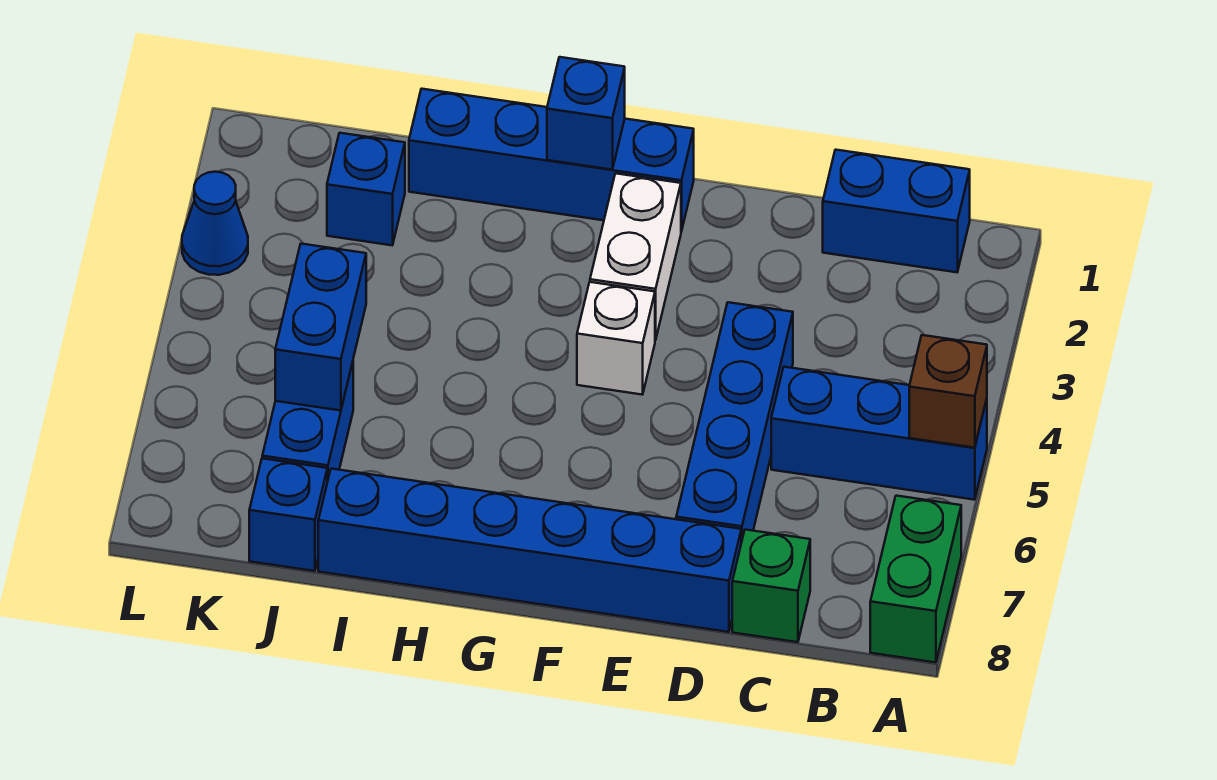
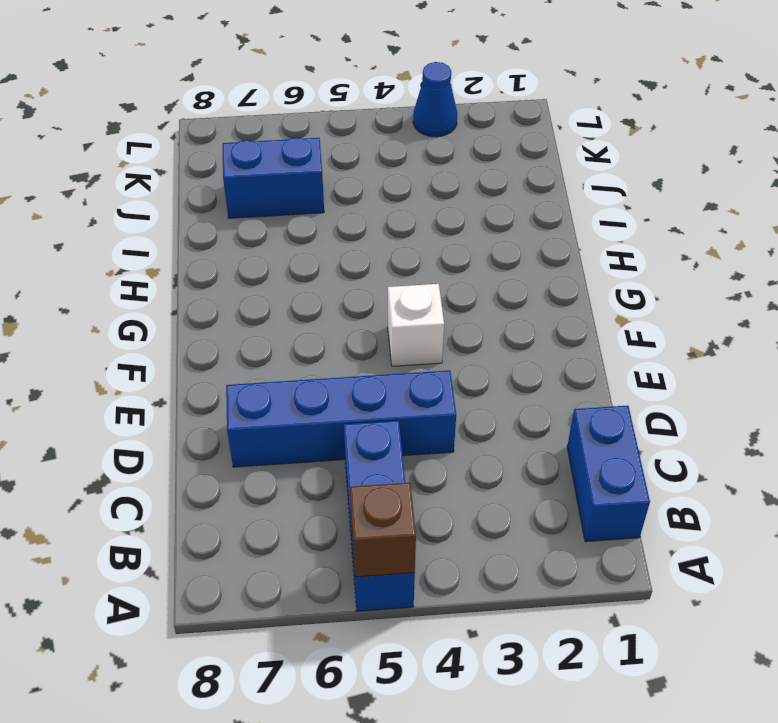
none -> green 1x2 brick [870,496,961,662]
none -> green 1x1 brick [732,530,810,642]
none -> blue 1x6 brick [318,469,741,632]

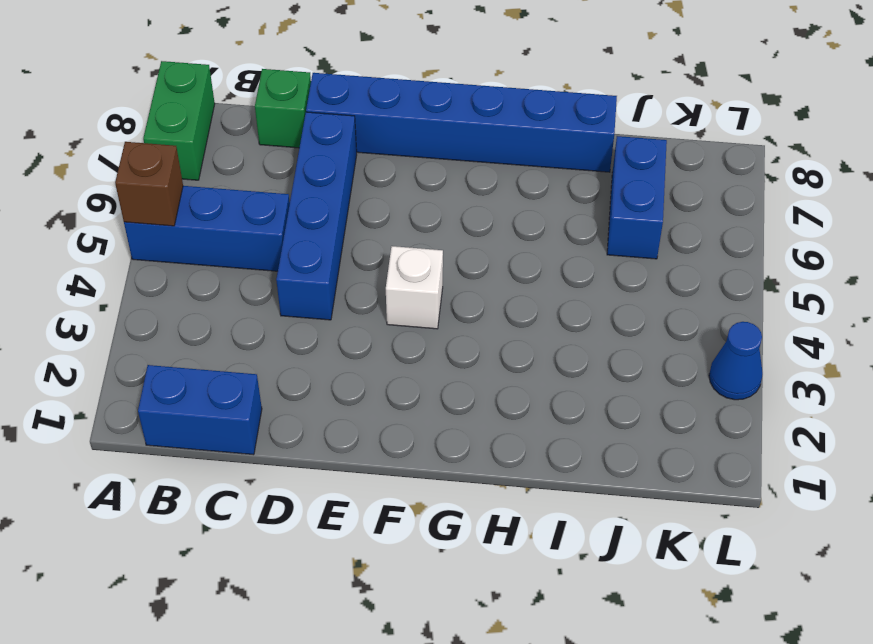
none -> blue 1x4 brick [409,89,694,232]
none -> white 1x2 brick [590,173,681,340]
none -> blue 1x1 brick [327,133,405,245]

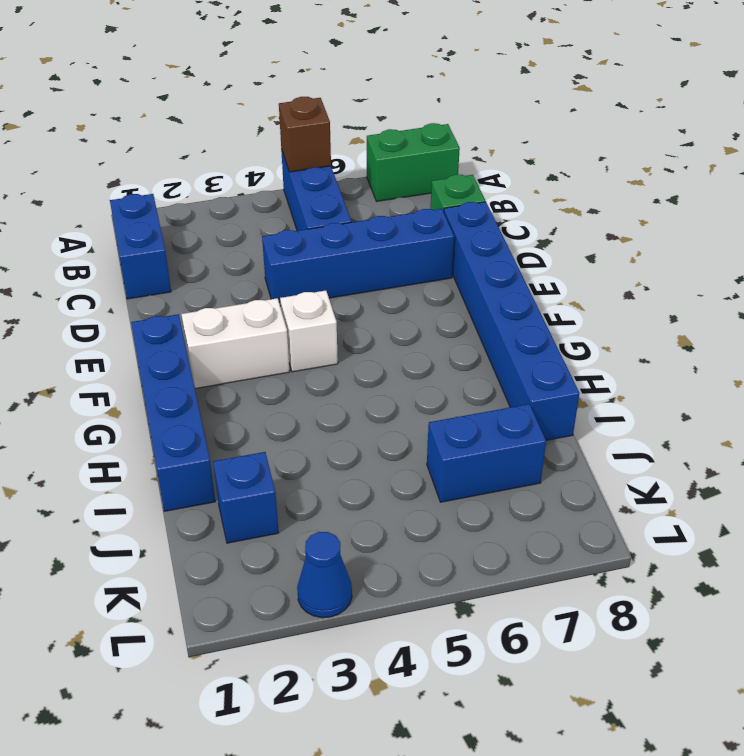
none -> blue 1x1 brick [249,458,327,571]
none -> blue 1x1 brick [547,57,625,170]
none -> blue 1x2 brick [275,244,366,411]

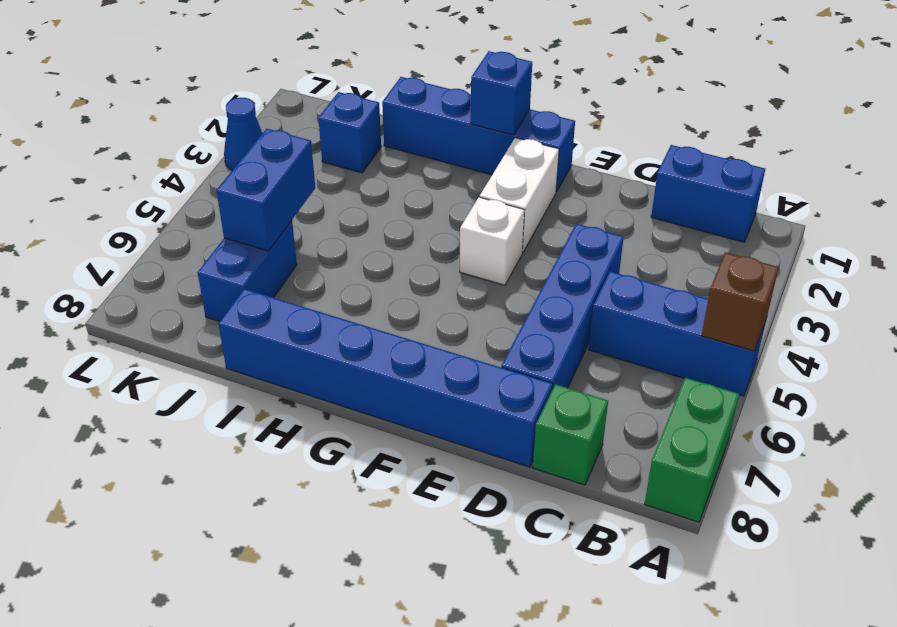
none -> blue 1x1 brick [249,458,327,571]

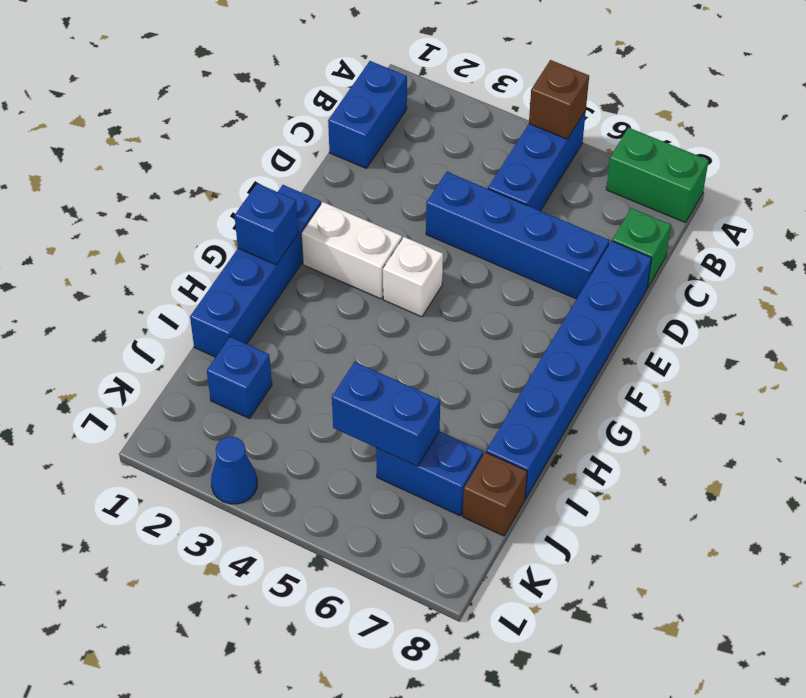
brown 1x1 brick [463,452,527,536] -> blue 1x1 brick [249,458,327,571]

